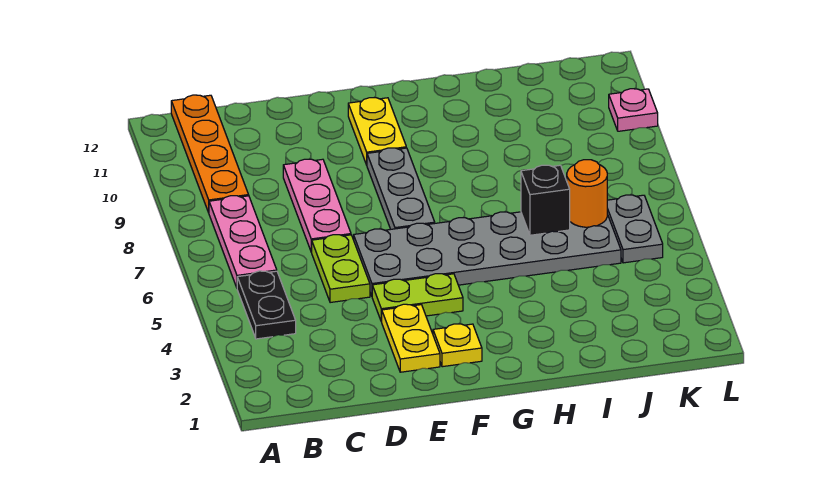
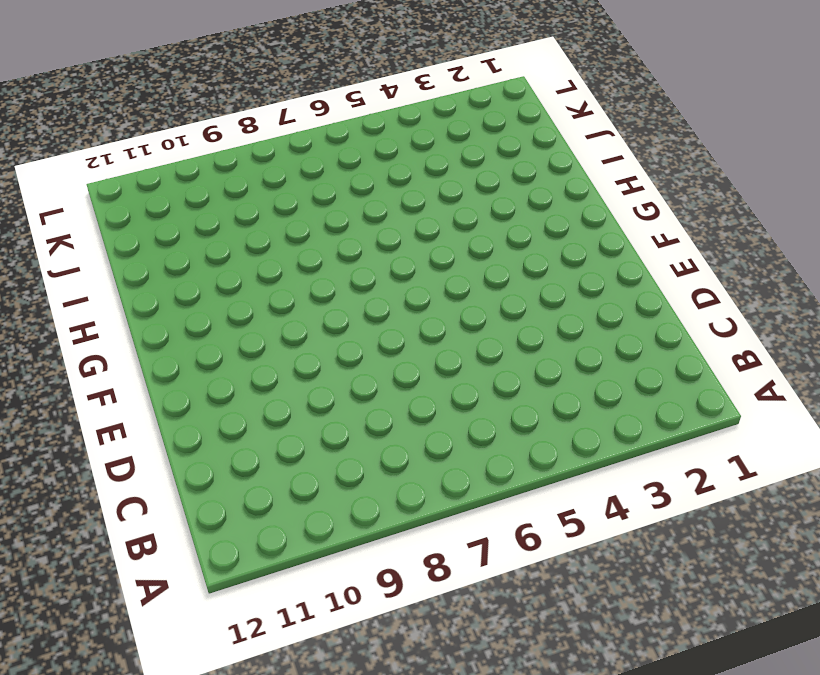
none -> black 1x2 plate [237,271,296,339]
none -> pink 1x3 plate [209,196,277,288]
none -> orange 1x4 plate [171,95,249,213]

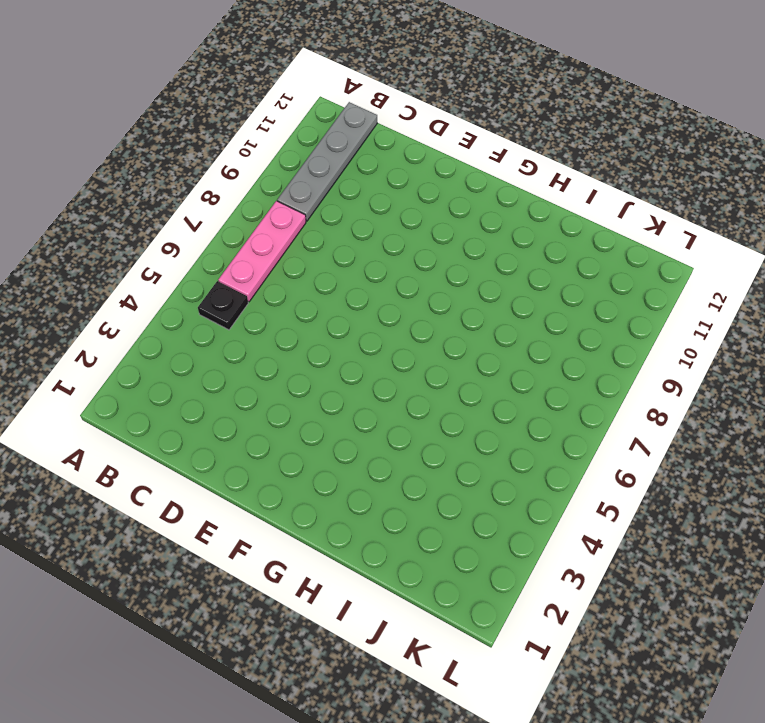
black 1x1 plate [198,281,248,330] -> black 1x2 plate [237,271,296,339]
grey 1x4 plate [277,102,377,221] -> orange 1x4 plate [171,95,249,213]
none -> lime 1x2 plate [312,235,370,303]
none -> pink 1x3 plate [283,159,351,252]
none -> yellow 1x2 plate [382,304,440,372]

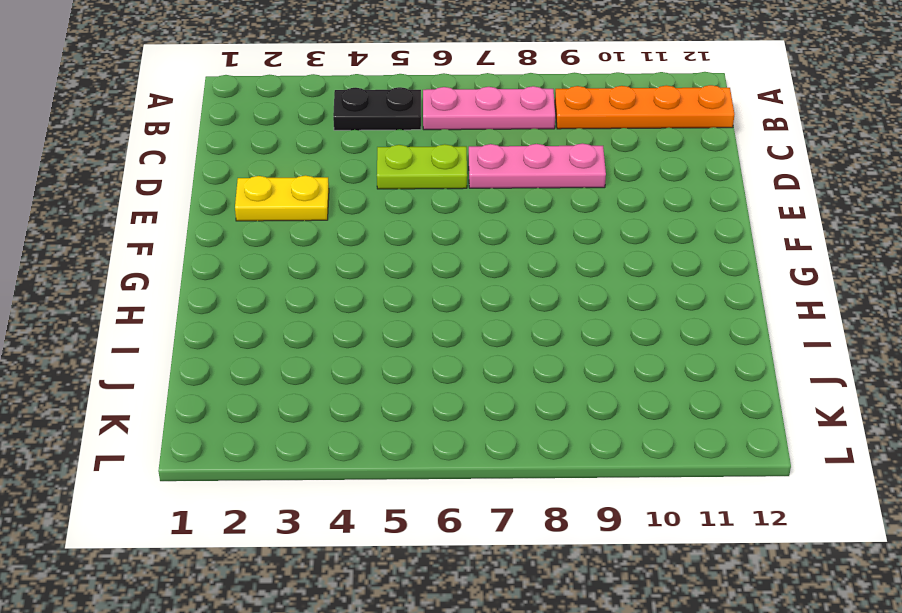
none -> lime 1x2 plate [372,274,463,322]
none -> grey 2x6 plate [354,212,621,296]
none -> yellow 1x1 plate [433,324,482,367]

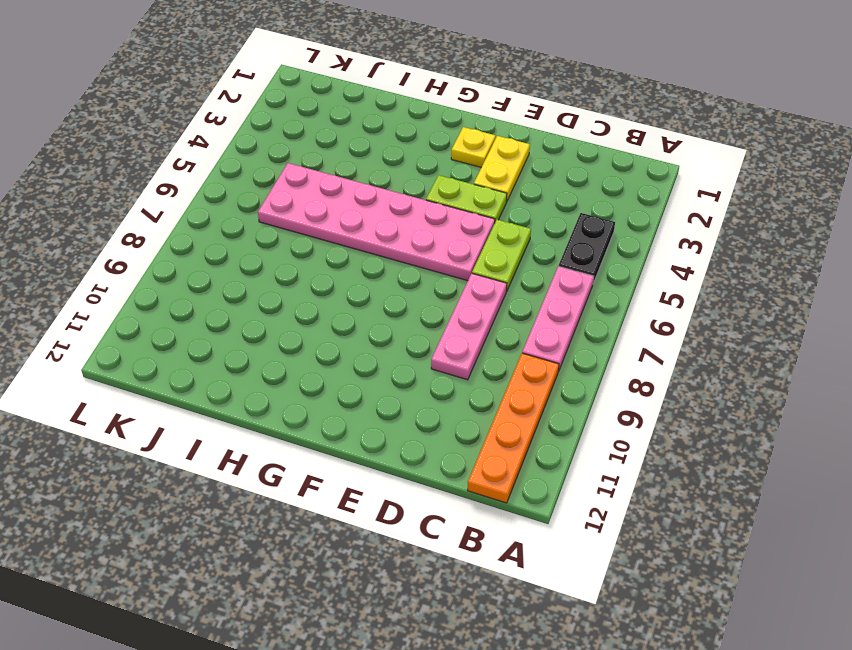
pink 2x6 plate [258,163,495,281] -> grey 2x6 plate [354,212,621,296]
none -> grey 1x3 plate [367,148,435,229]
none -> yellow 1x2 plate [348,98,406,165]
none -> grey 1x2 plate [607,195,663,263]

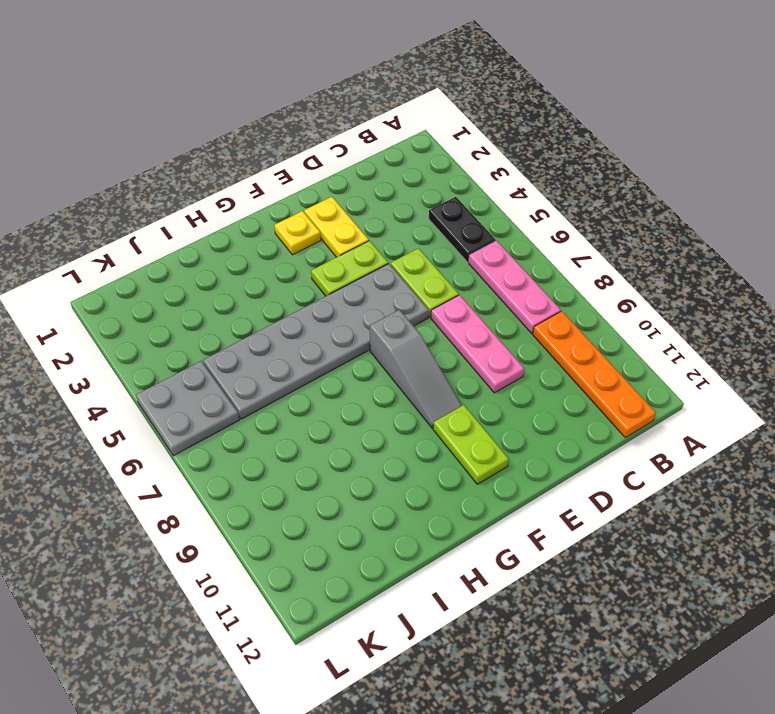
grey 1x3 slope [370,310,462,428] -> grey 1x3 plate [367,148,435,229]
lime 1x2 plate [433,405,509,484] -> yellow 1x2 plate [348,98,406,165]
grey 2x2 plate [136,361,239,456] -> grey 1x2 plate [607,195,663,263]
none -> pink 1x1 plate [609,89,658,131]
none -> black 1x1 brick [521,165,570,235]
none -> orange 1x1 round brick [567,160,607,227]

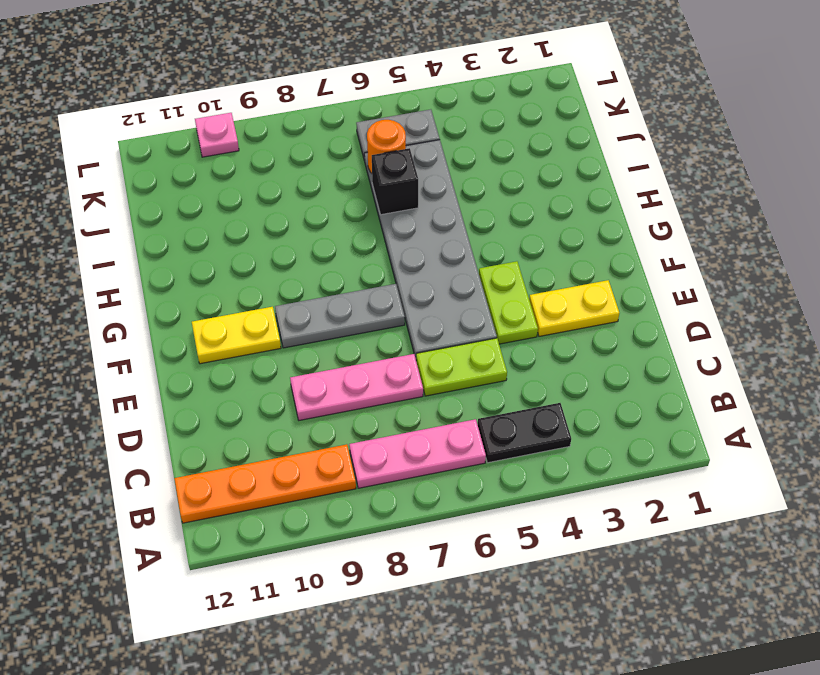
none -> yellow 1x1 plate [433,324,482,367]

